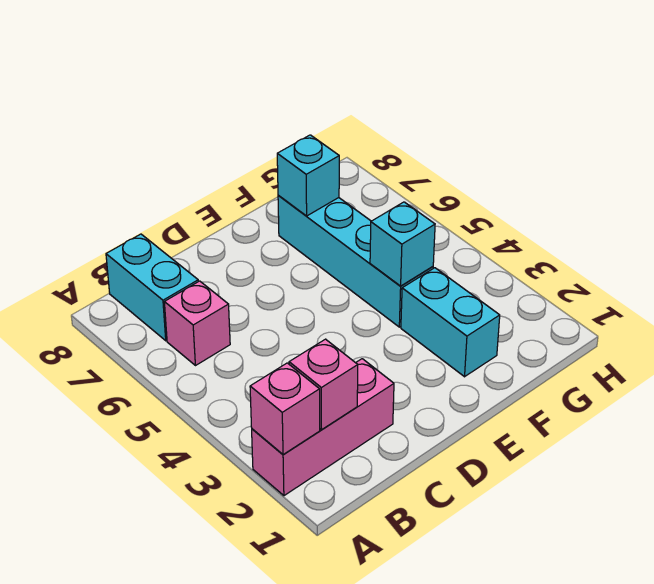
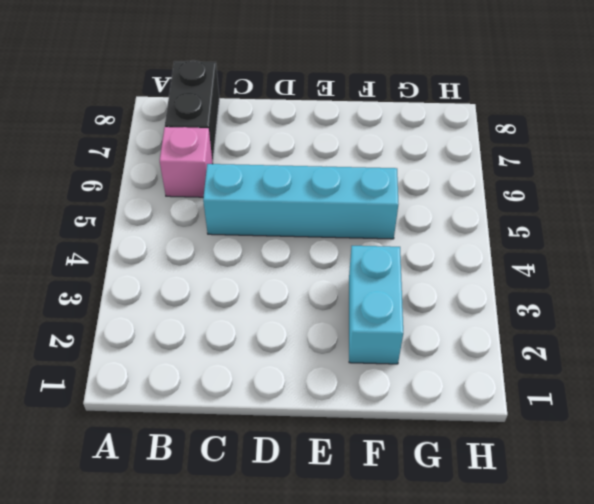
black 1x2 brick [165,60,219,162] -> cyan 1x2 brick [106,234,198,341]
cyan 1x4 brick [203,164,398,239] -> cyan 1x4 brick turned to [278,196,433,327]
none -> pink 1x3 brick [252,359,394,496]
none -> pink 1x1 brick [250,363,320,455]

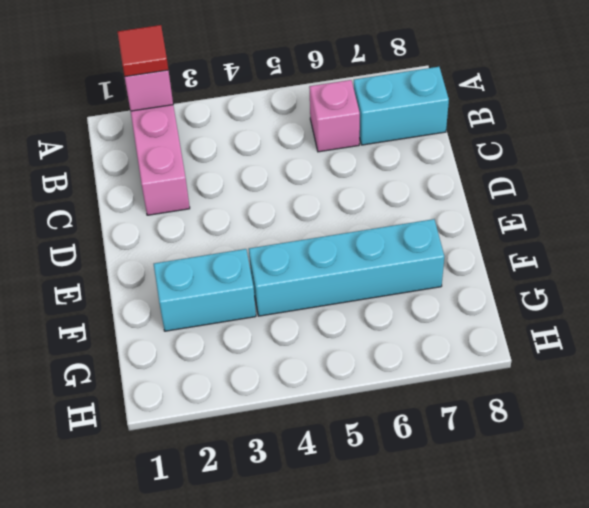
red 1x1 tile [118,25,168,77] -> none
none -> pink 1x1 brick [289,339,358,430]
none -> cyan 1x1 brick [370,202,435,286]

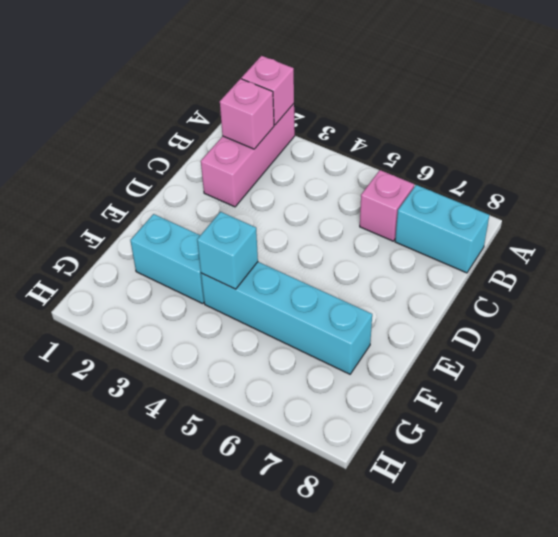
none -> cyan 1x1 brick [277,135,339,216]

